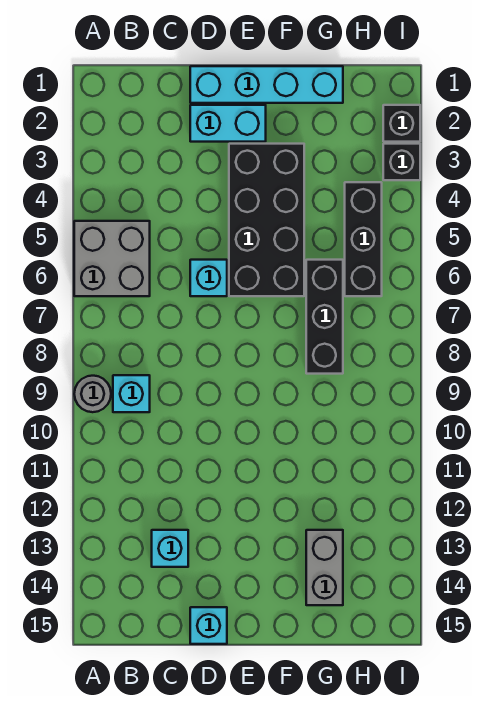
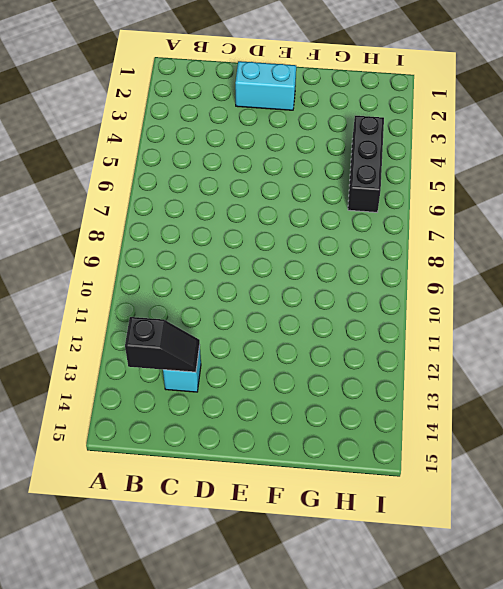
black 1x2 slope [125,317,200,372] -> none
none -> grey 2x2 brick [74,221,150,296]
none -> grey 1x1 round brick [74,376,111,412]
none -> cyan 1x1 brick [113,375,150,412]

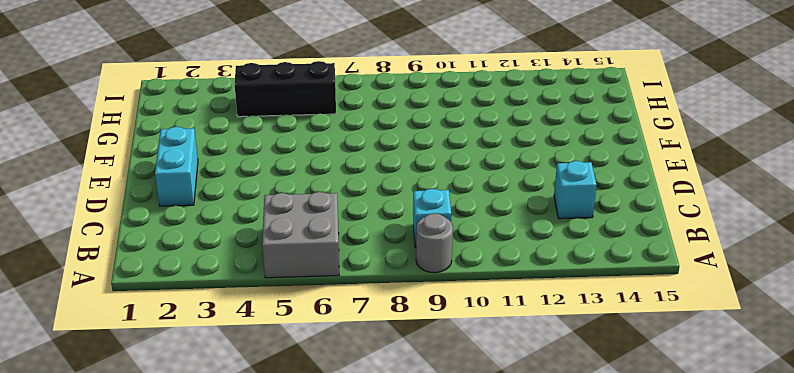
none -> cyan 1x4 brick [190,66,343,103]
none -> cyan 1x1 brick [190,260,227,296]
none -> cyan 1x1 brick [190,607,227,644]

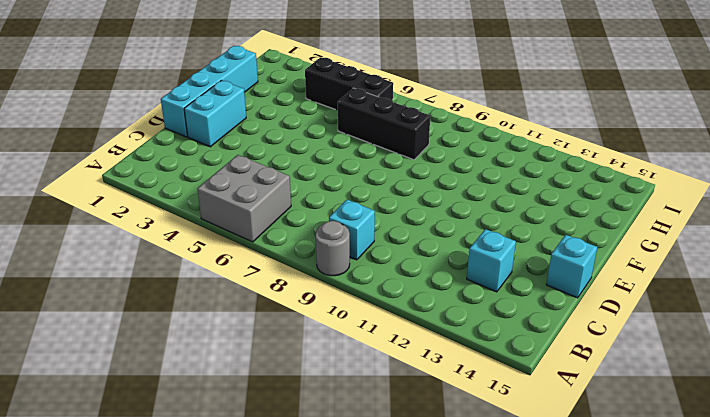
none -> cyan 1x1 brick [190,260,227,296]
none -> black 2x4 brick [229,144,304,296]
none -> grey 1x2 brick [306,530,343,605]

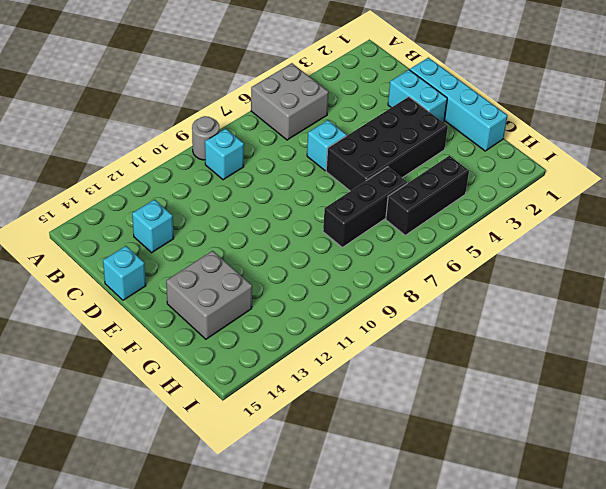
grey 2x2 brick [166,251,252,339] -> grey 1x2 brick [306,530,343,605]
none -> black 1x1 brick [383,105,420,142]
none -> black 1x1 brick [383,144,420,180]

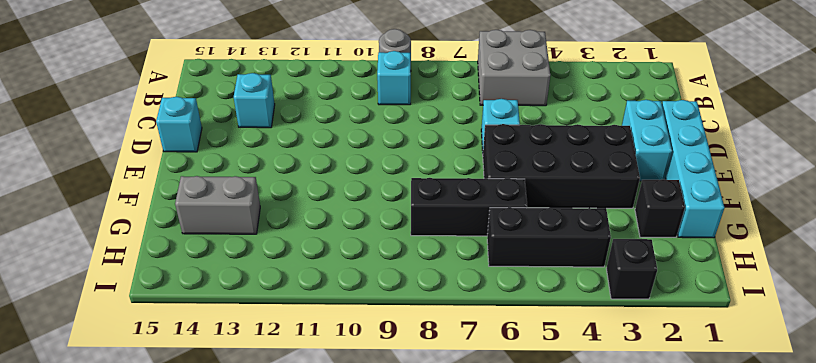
black 1x1 brick [635,179,685,237] -> black 1x1 brick moved to [383,105,420,142]

